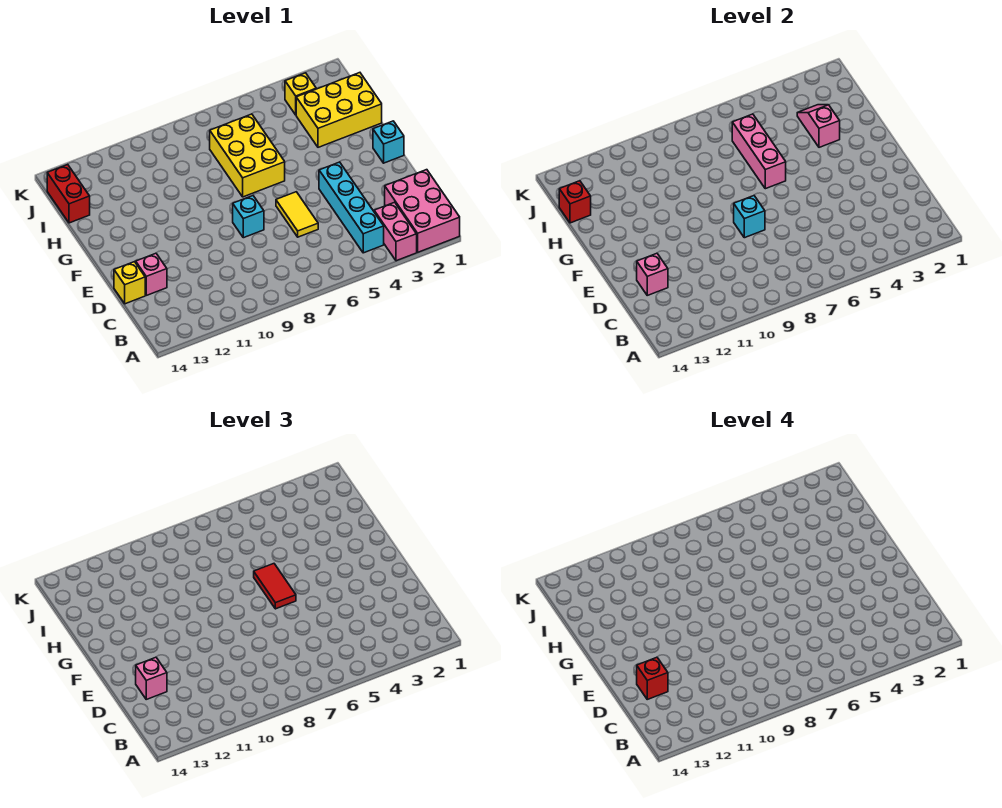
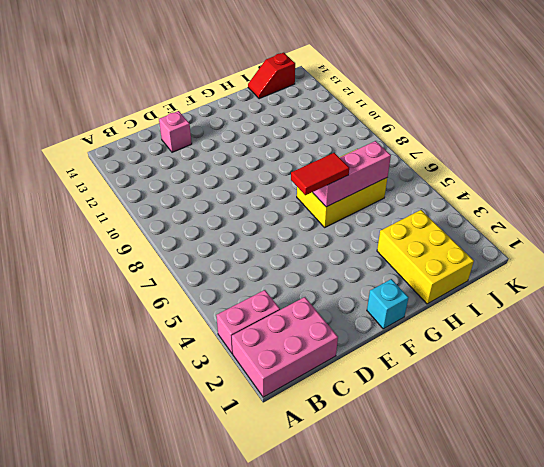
red 1x2 slope [248,53,295,99] -> red 1x2 brick [47,164,90,223]
none -> cyan 1x4 brick [319,162,384,253]
none -> yellow 1x2 tile [276,192,318,237]
none -> yellow 1x1 brick [114,262,145,304]

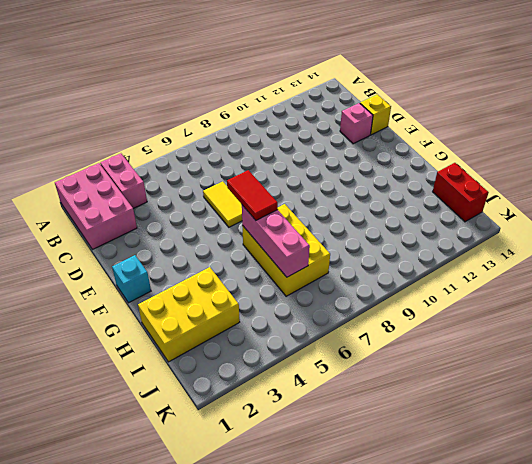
none -> cyan 1x4 brick [319,162,384,253]
none -> cyan 1x1 brick [233,196,264,238]
none -> yellow 1x1 brick [285,73,316,115]

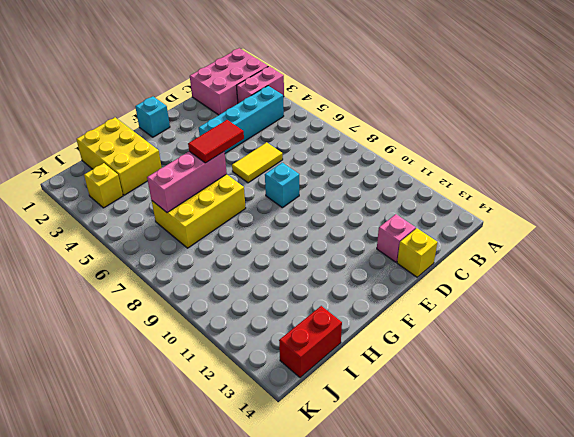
none -> pink 1x1 brick [637,253,668,295]
none -> cyan 1x1 brick [734,196,765,238]
none -> pink 1x2 slope [797,105,840,147]

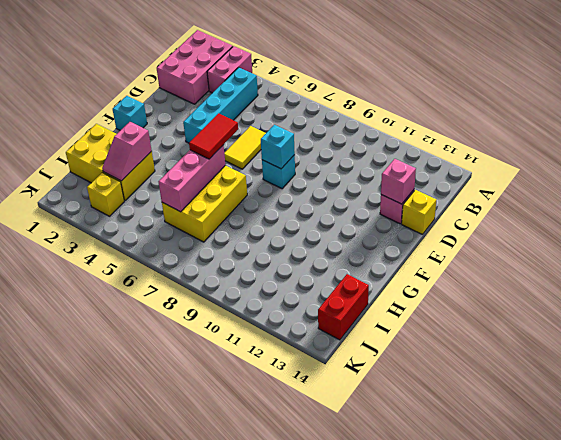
none -> red 1x1 brick [559,181,591,223]
none -> pink 1x1 brick [136,657,167,699]
none -> red 1x1 brick [637,657,668,699]

